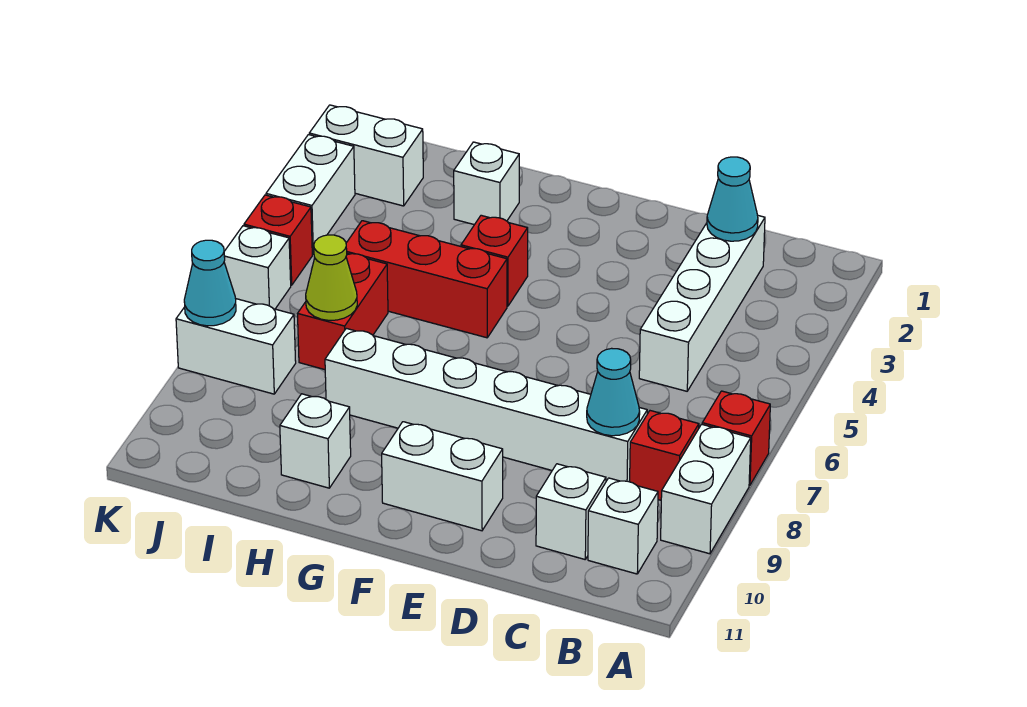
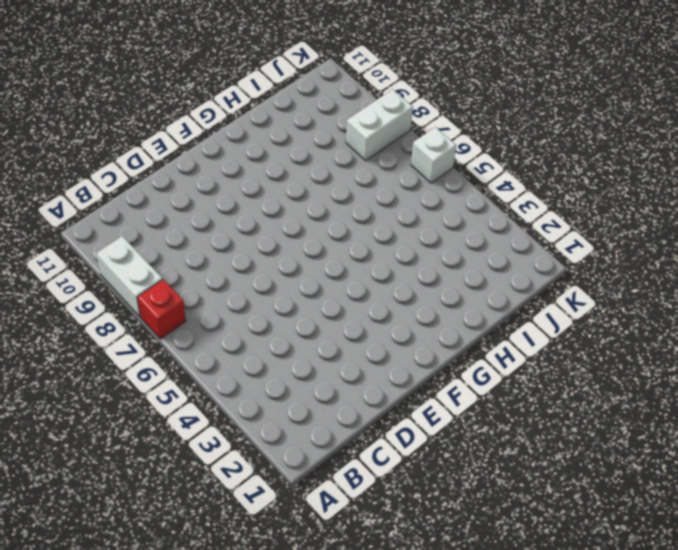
none -> red 1x1 brick [630,411,699,500]
none -> white 1x1 brick [588,478,658,574]
none -> white 1x4 brick [639,216,765,391]

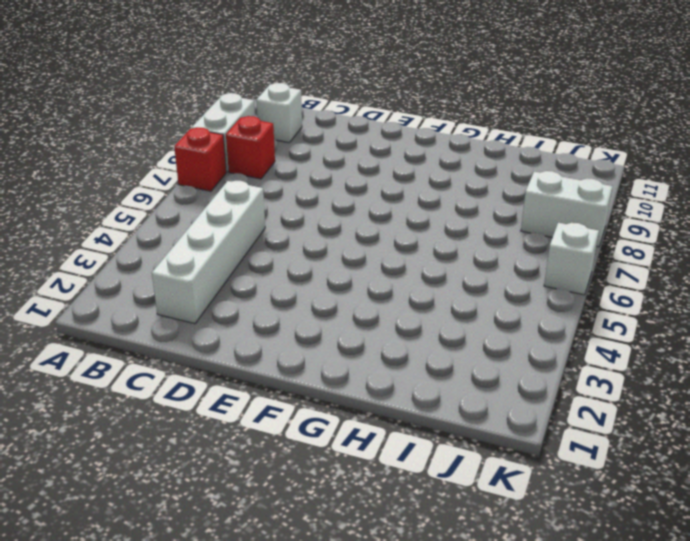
none -> white 1x6 brick [325,328,647,482]
none -> white 1x1 brick [536,464,606,559]
none -> white 1x2 brick [382,422,503,531]

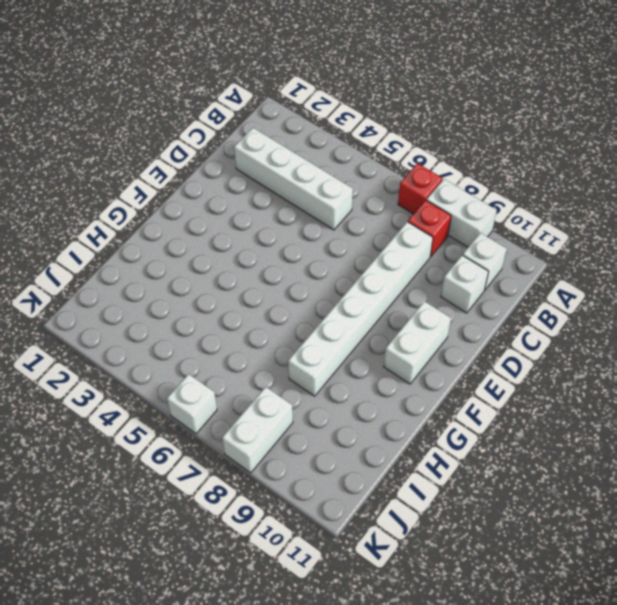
none -> red 1x1 brick [461,215,528,306]
none -> red 1x3 brick [346,221,507,338]
none -> white 1x1 brick [454,142,519,225]

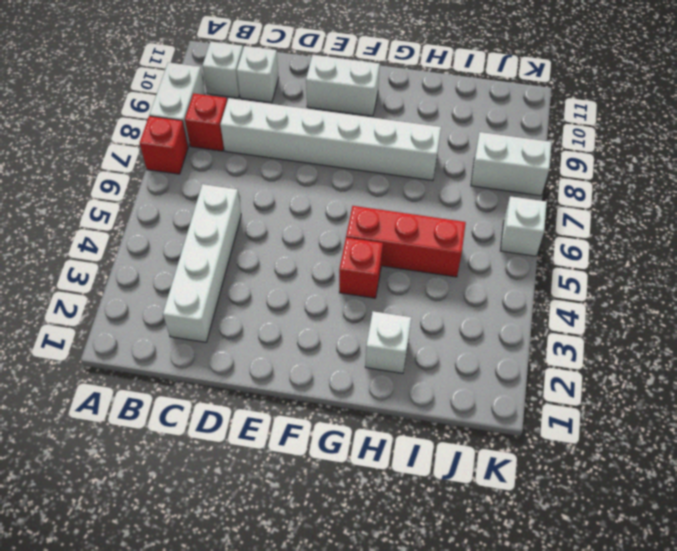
none -> white 1x1 brick [280,394,351,488]
none -> red 1x2 brick [298,253,388,370]
none -> white 1x2 brick [309,105,423,206]

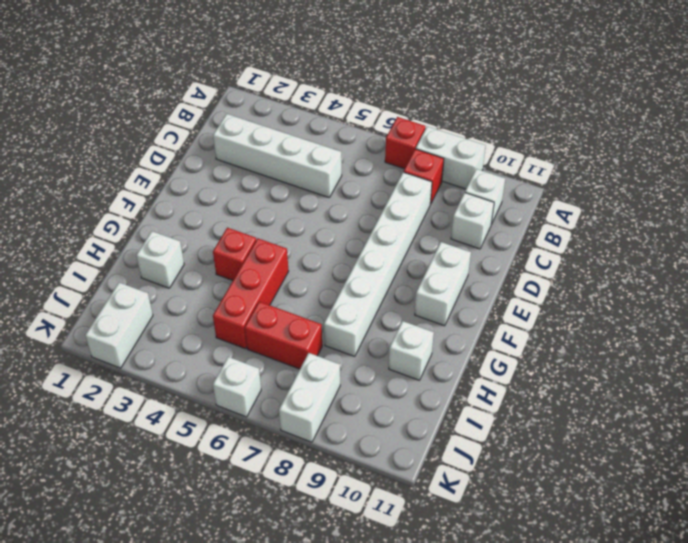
none -> white 1x2 brick [266,135,355,254]
none -> red 1x1 brick [244,195,312,285]
none -> cyan 1x1 cone [707,157,758,241]

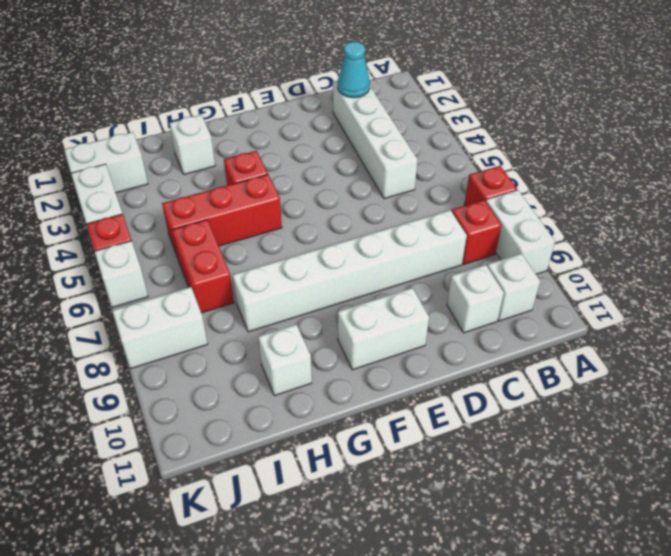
none -> cyan 1x1 cone [587,348,640,436]
none -> lime 1x1 cone [306,235,357,320]
none -> cyan 1x1 cone [184,240,236,326]

